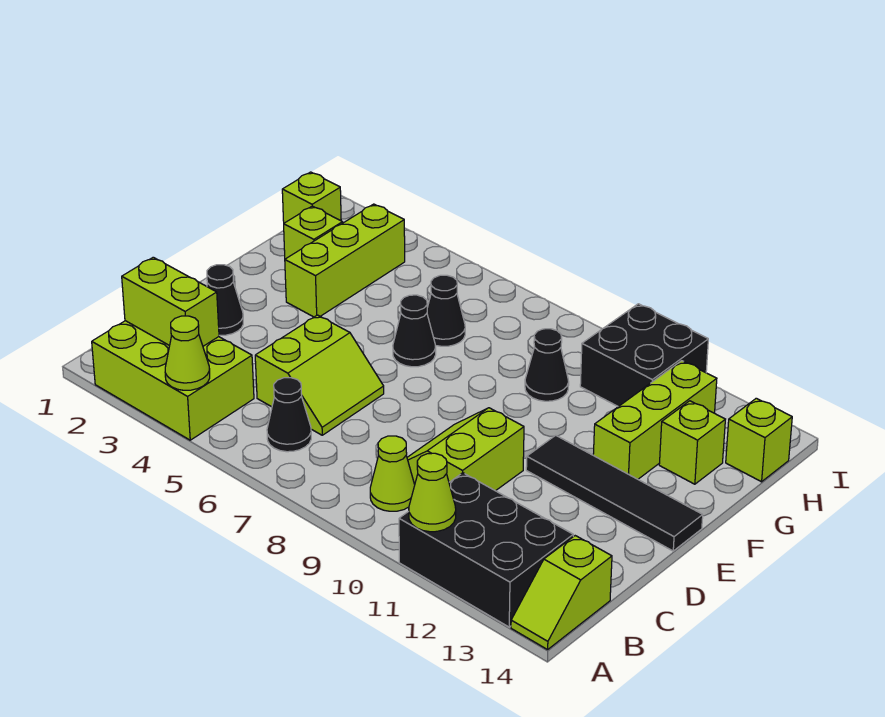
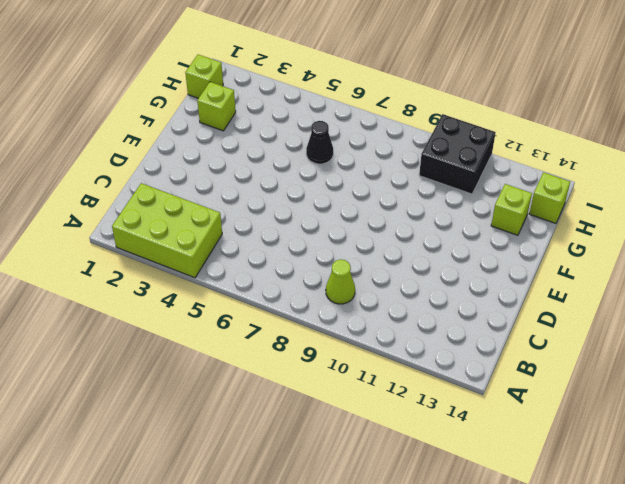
none -> black 2x3 brick [399,473,573,627]
none -> lime 1x2 slope [511,536,612,650]
none -> black 1x1 cone [267,378,311,452]

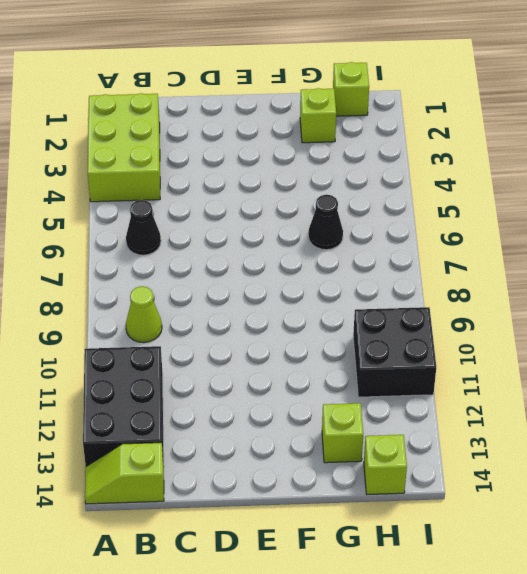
none -> lime 2x2 slope [255,315,384,435]
none -> lime 2x2 slope [407,408,524,491]
none -> black 1x1 cone [207,265,243,335]

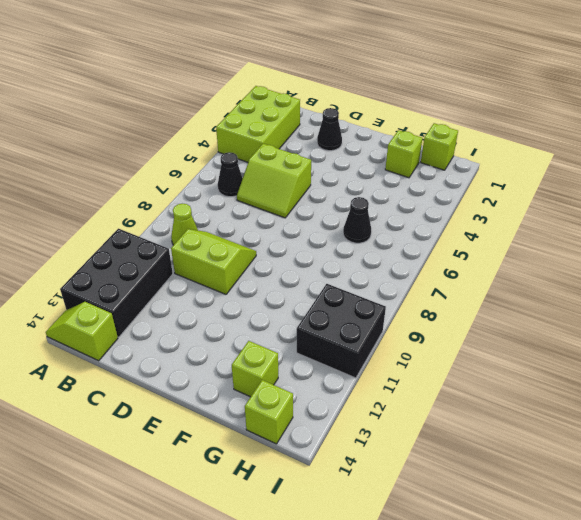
none -> black 1x4 tile [526,435,703,551]
none -> lime 1x3 brick [285,204,405,317]
none -> black 1x1 cone [393,295,436,367]

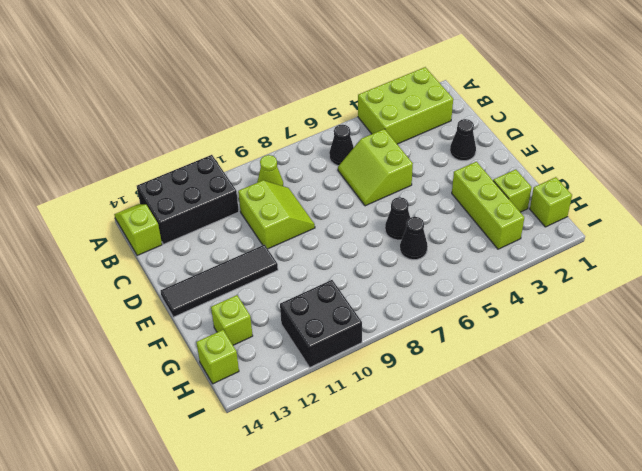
none -> lime 1x3 brick [593,361,717,479]
none -> black 1x1 cone [525,329,569,401]
none -> lime 1x1 cone [165,316,210,390]

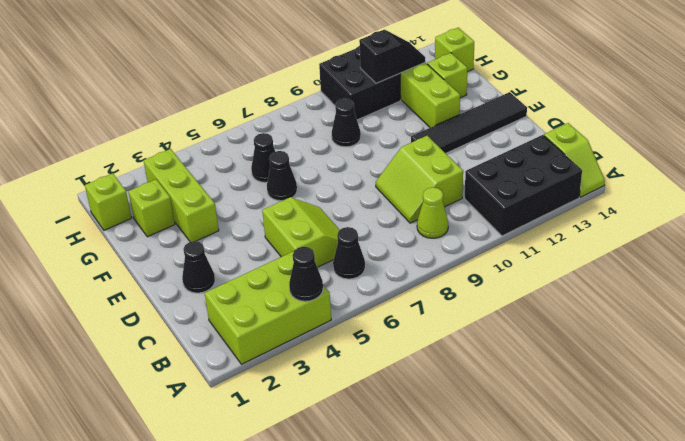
black 1x1 cone [289,247,323,301] -> lime 1x1 cone [165,316,210,390]
black 1x2 slope [359,29,425,83] -> none
none -> lime 1x1 cone [409,453,456,532]
none -> lime 1x2 brick [122,257,219,346]

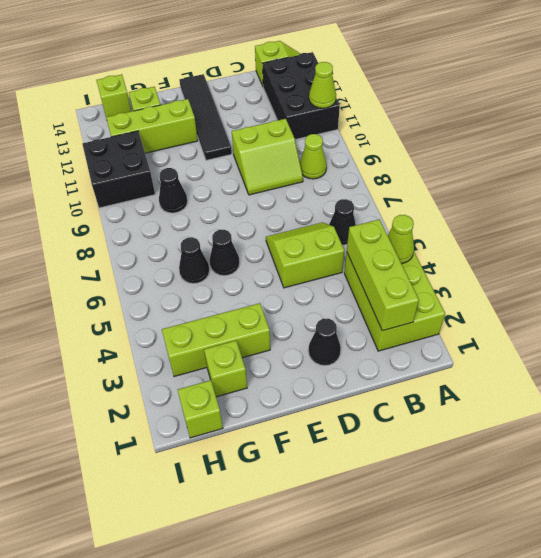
lime 1x3 brick [347,219,419,331] -> lime 1x2 brick [122,257,219,346]

